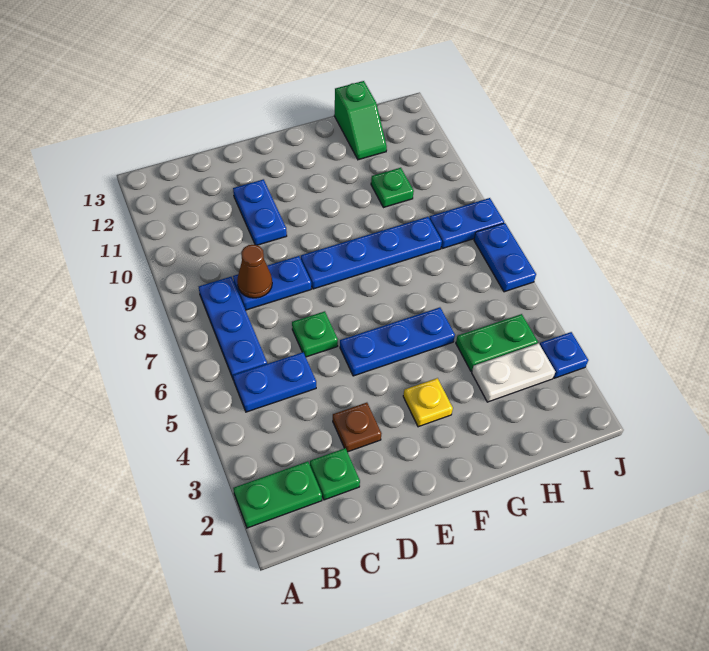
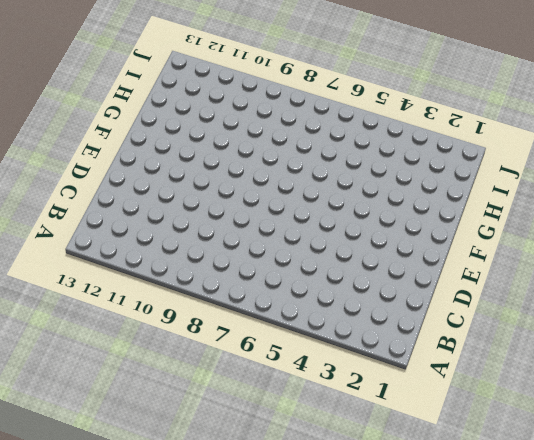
none -> green 1x2 plate [233,461,322,528]
none -> blue 1x2 plate [233,352,316,412]
none -> blue 1x3 plate [199,277,267,380]

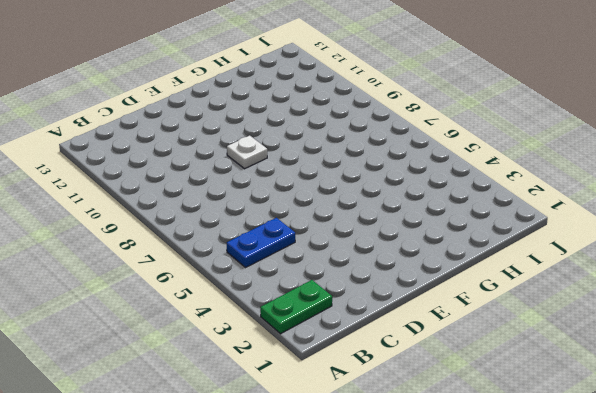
white 1x1 plate [227,136,267,169] -> none
none -> blue 1x3 plate [199,277,267,380]
none -> green 1x1 plate [310,448,360,500]
none -> blue 1x2 plate [233,256,311,310]

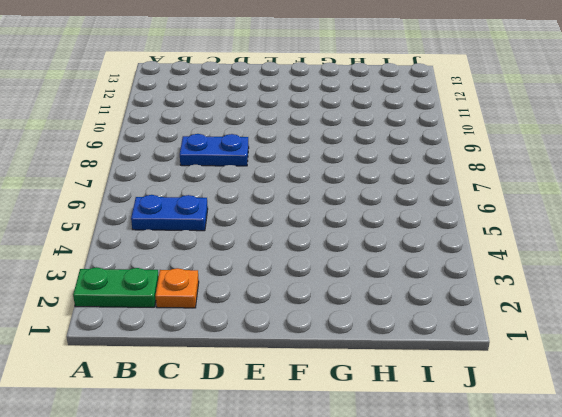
orange 1x1 plate [155,268,199,308] -> green 1x1 plate [310,448,360,500]
none -> blue 1x3 plate [199,277,267,380]
none -> brown 1x1 plate [333,403,381,452]
none -> green 1x1 plate [292,311,338,357]

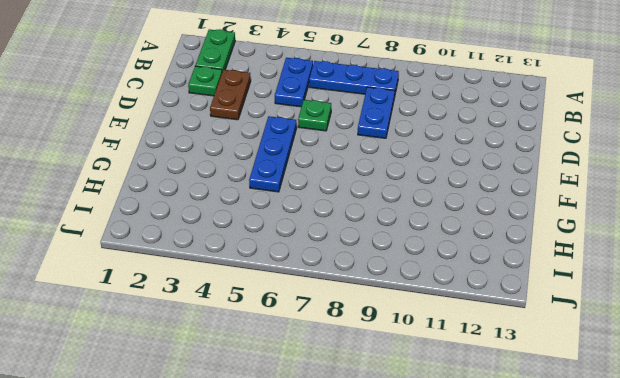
brown 1x2 plate [210,70,251,120] -> brown 1x1 plate [333,403,381,452]
none -> blue 1x2 plate [233,179,287,245]
none -> blue 1x4 plate [301,217,442,289]
none -> yellow 1x1 plate [403,378,453,427]

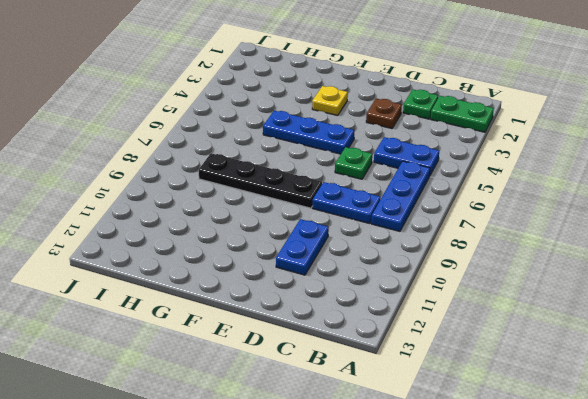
black 1x4 plate [199,153,322,208] -> blue 1x4 plate [301,217,442,289]
none -> white 1x2 plate [472,343,555,402]
none -> green 1x2 plate [456,314,538,371]
none -> green 1x1 plate [371,168,414,208]

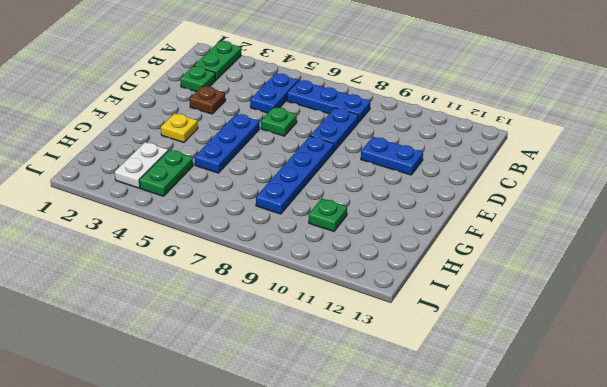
none -> green 1x2 slope [334,81,387,160]
none -> blue 1x2 plate [429,198,504,249]
none -> blue 1x1 plate [540,332,588,378]

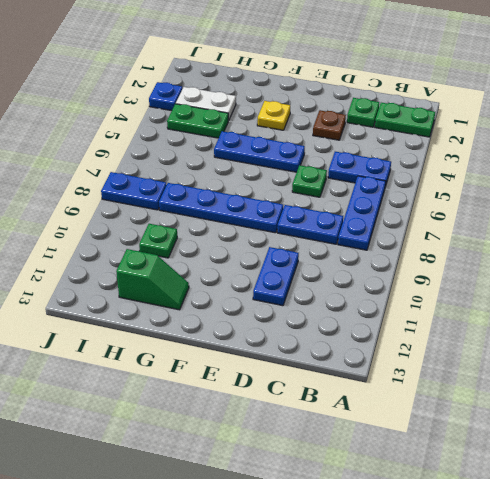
green 1x2 slope [116,249,189,310] -> green 1x2 slope turned to [334,81,387,160]
none -> blue 1x2 plate [474,223,536,292]
none -> brown 1x1 cone [237,245,272,298]

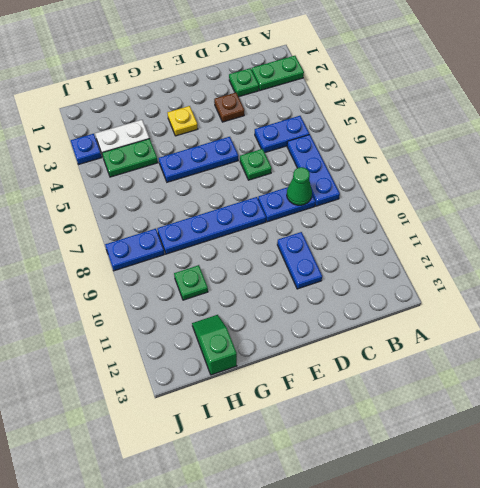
green 1x1 cone [287,167,312,205] -> brown 1x1 cone [237,245,272,298]
none -> blue 1x2 plate [474,223,536,292]

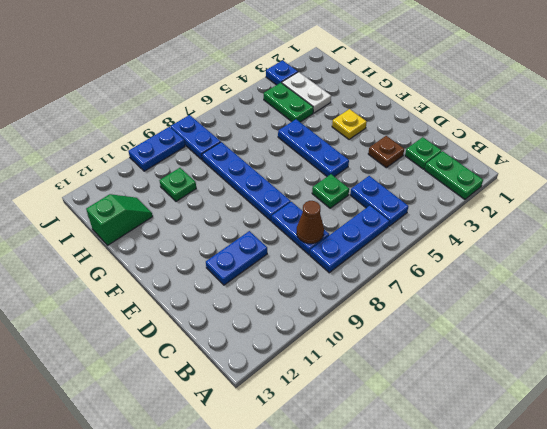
blue 1x2 plate [128,127,185,171] -> blue 1x2 plate moved to [474,223,536,292]

